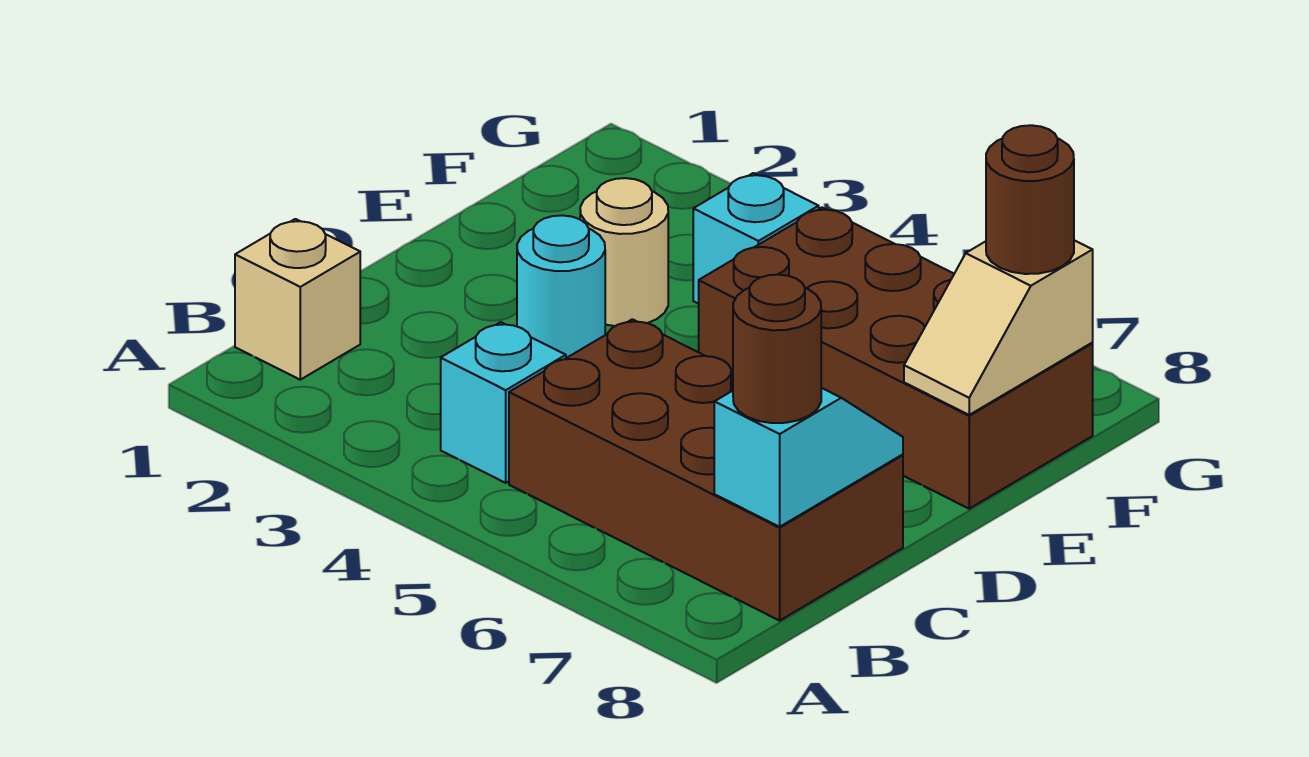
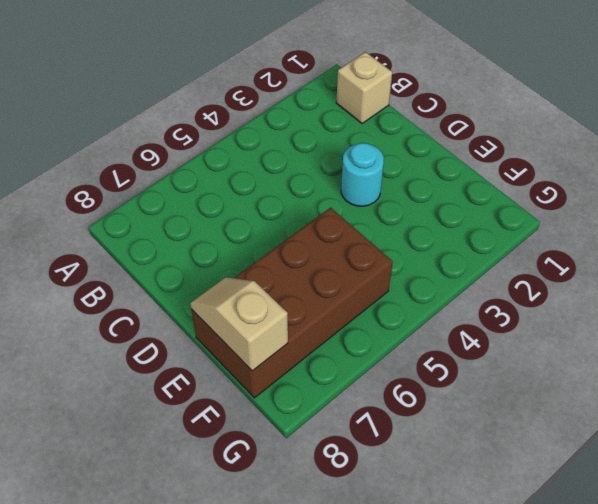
none -> cyan 1x1 brick [441,322,566,483]
none -> brown 2x4 brick [509,319,903,621]

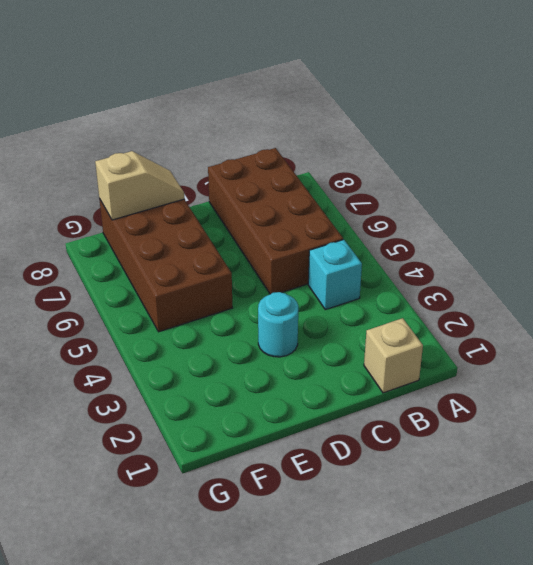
none -> tan 1x1 round brick [580,178,668,326]
none -> cyan 1x1 brick [693,173,819,304]

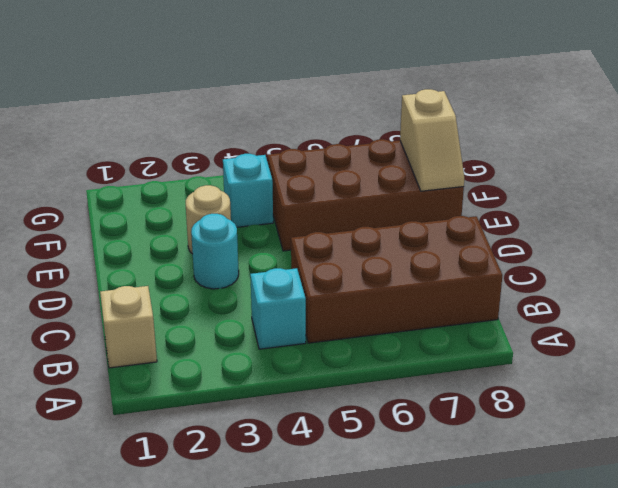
none -> cyan 1x2 slope [714,388,903,527]
none -> brown 1x1 round brick [733,275,821,423]

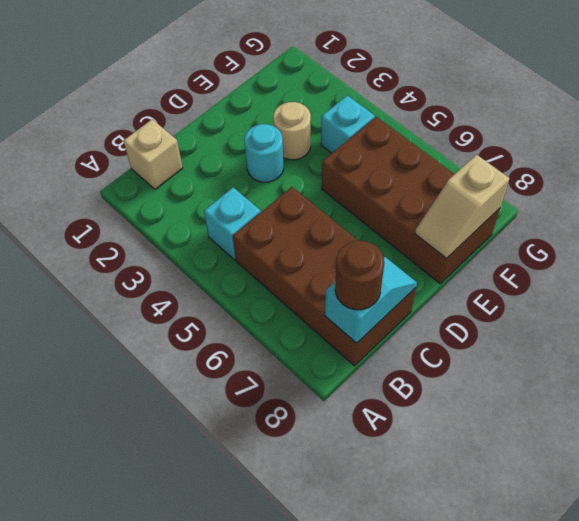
none -> brown 1x1 round brick [986,125,1074,274]

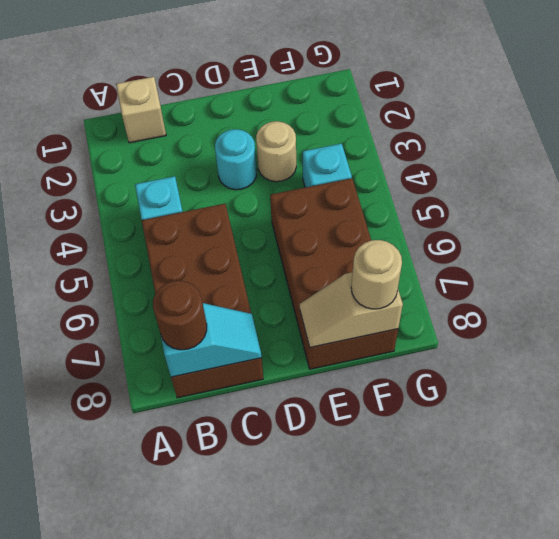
tan 1x1 round brick [351,240,402,309] -> brown 1x1 round brick [986,125,1074,274]

